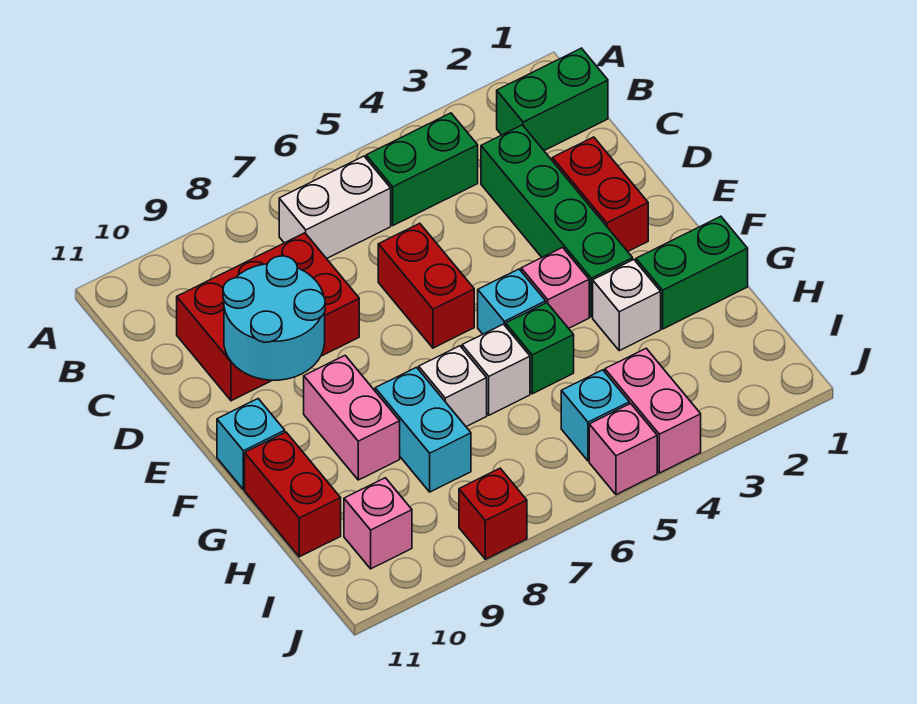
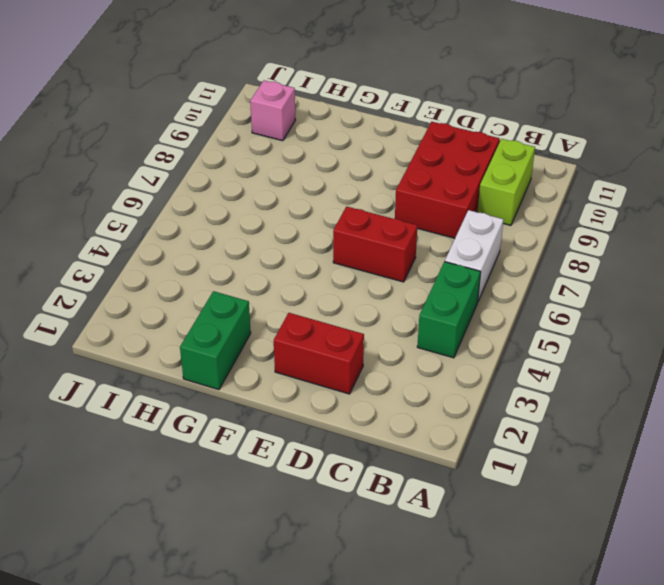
lime 1x2 brick [478,139,535,225] -> none
none -> green 1x2 brick [497,48,608,151]
none -> green 1x4 brick [481,125,633,317]
none -> pink 1x1 brick [521,248,589,328]

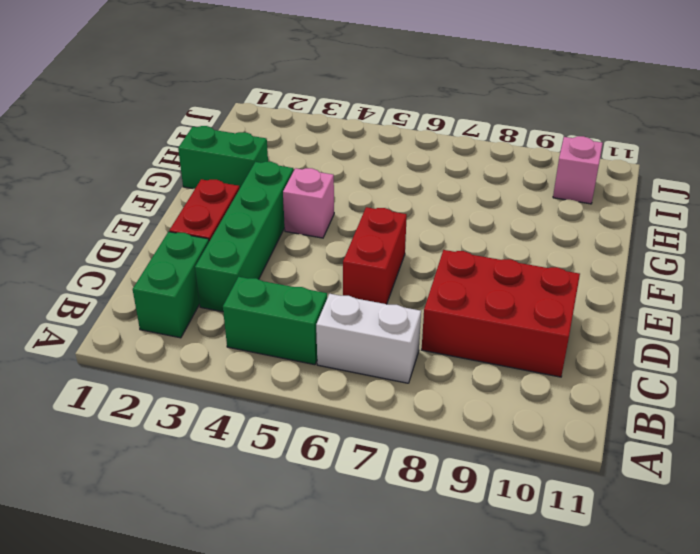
green 1x2 brick [133,232,209,338] -> green 1x2 brick turned to [497,48,608,151]
none -> cyan 1x1 brick [478,269,546,334]
none -> pink 1x2 brick [304,356,400,480]
none -> cyan 1x1 brick [217,399,285,490]

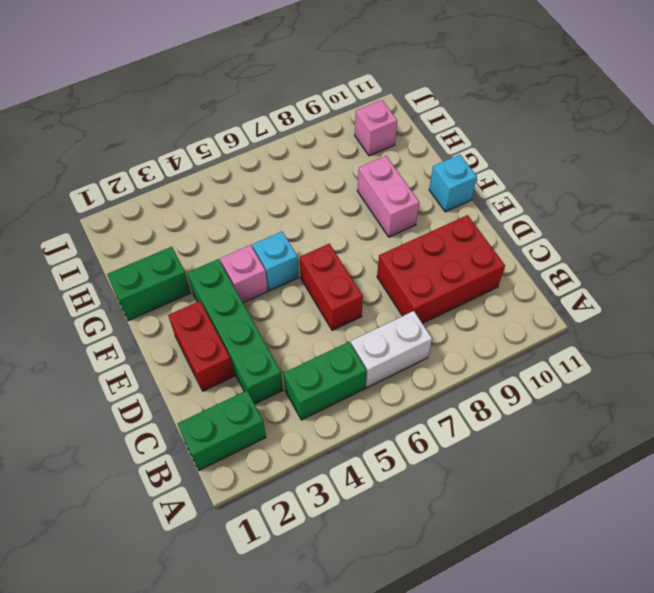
none -> white 1x1 brick [593,260,661,351]
none -> green 1x1 brick [506,303,574,394]
none -> white 1x1 brick [462,324,530,415]

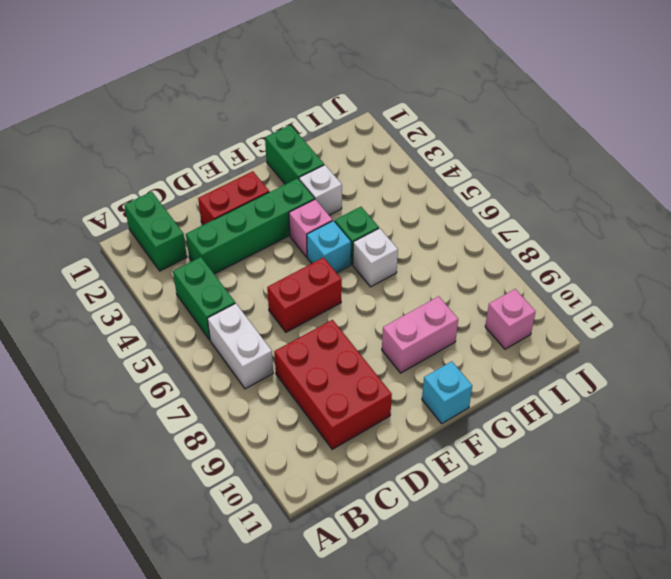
none -> white 1x1 brick [419,346,487,427]
none -> cyan 1x2 brick [375,367,471,492]
none -> red 1x2 brick [245,432,341,557]

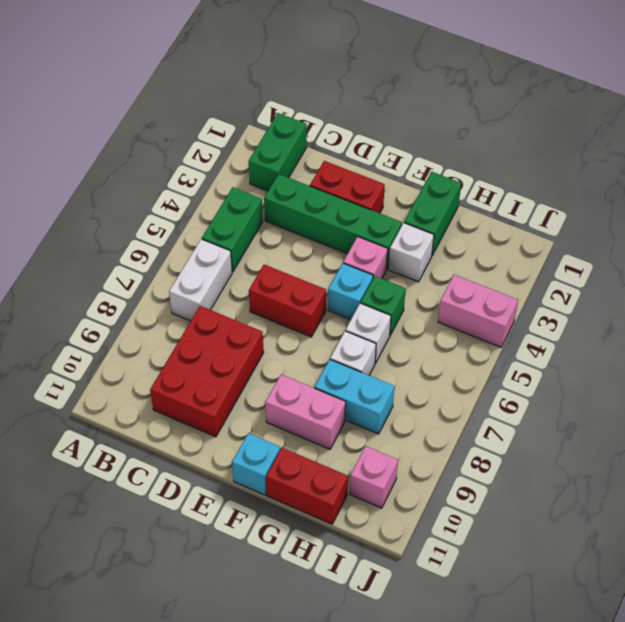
none -> cyan 1x1 brick [561,370,629,461]
none -> pink 1x1 brick [589,404,657,495]
none -> red 1x1 brick [459,468,527,559]

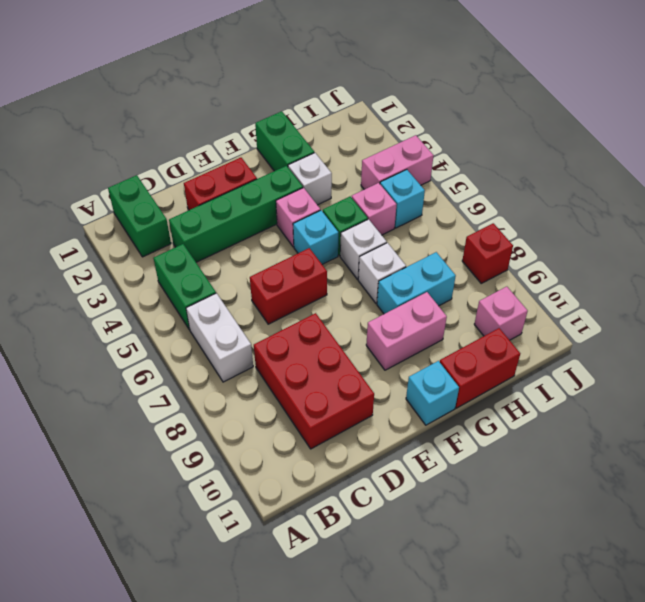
pink 1x1 brick [352,183,397,235] -> pink 1x1 brick moved to [589,404,657,495]
none -> cyan 2x2 round brick [223,256,325,380]

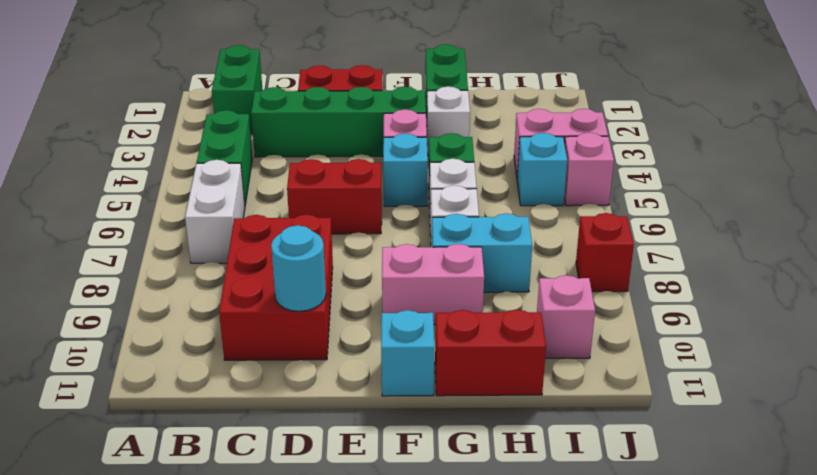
cyan 1x1 round brick [271,225,326,311] -> cyan 2x2 round brick [223,256,325,380]

